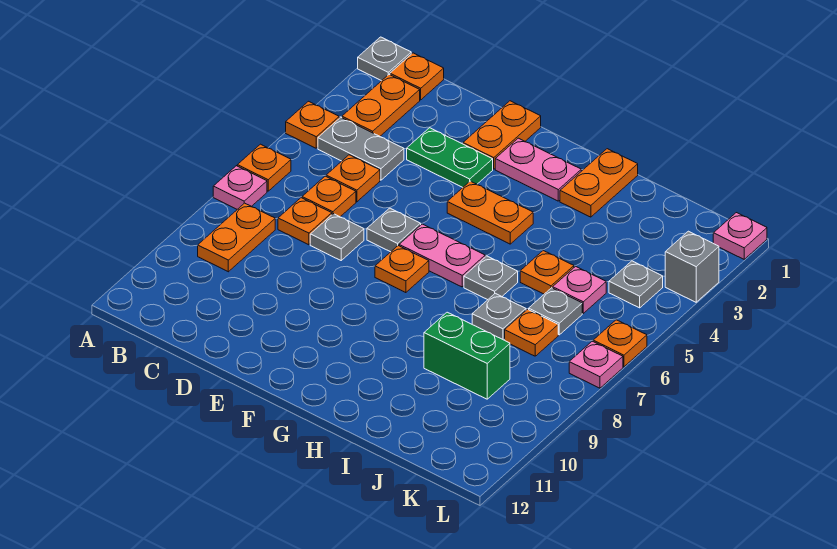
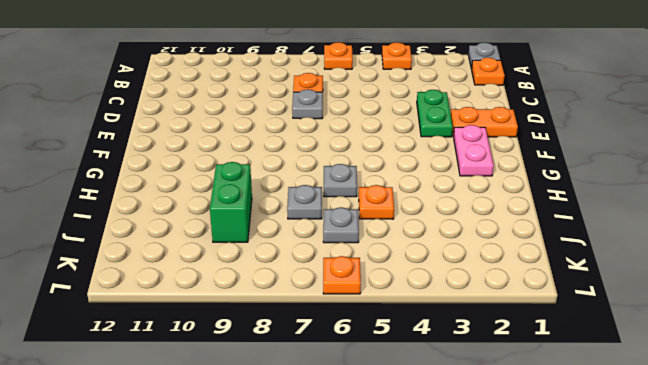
none -> pink 1x1 plate [213,166,267,209]
none -> orange 1x2 plate [342,75,420,136]
none -> grey 1x2 plate [318,117,404,180]
none -> orange 1x2 plate [198,203,275,272]

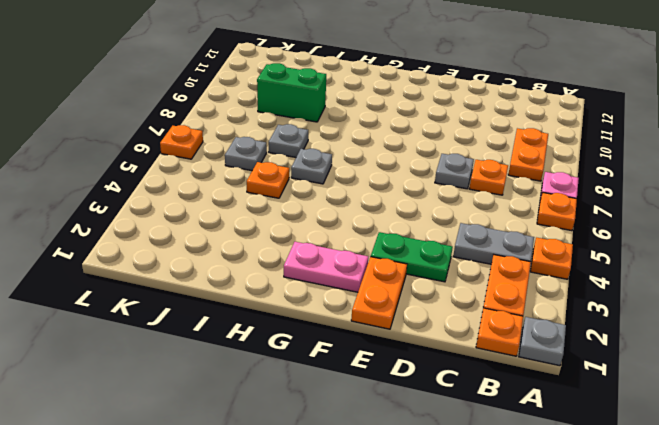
none -> orange 1x1 plate [326,155,380,202]
none -> orange 1x1 plate [302,176,356,217]
none -> grey 1x1 plate [367,208,421,252]
none -> orange 1x2 plate [447,181,533,244]

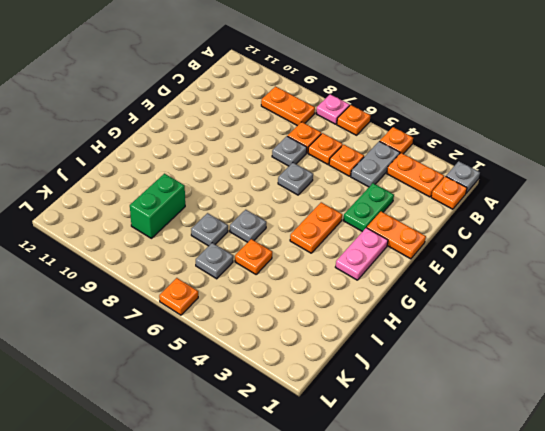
none -> pink 1x2 plate [399,224,485,287]
none -> orange 1x1 plate [375,246,429,293]
none -> orange 1x2 plate [560,149,638,217]
none -> pink 1x1 plate [553,266,606,313]

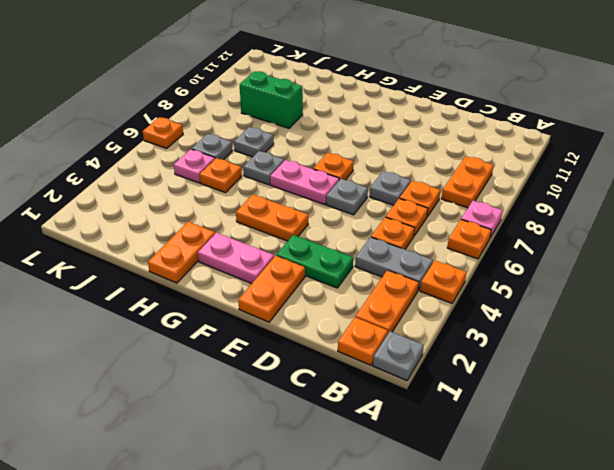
none -> orange 1x1 plate [505,309,558,356]
none -> grey 1x1 plate [609,261,663,308]
none -> pink 1x1 plate [713,213,767,259]
none -> grey 1x1 brick [665,231,719,302]

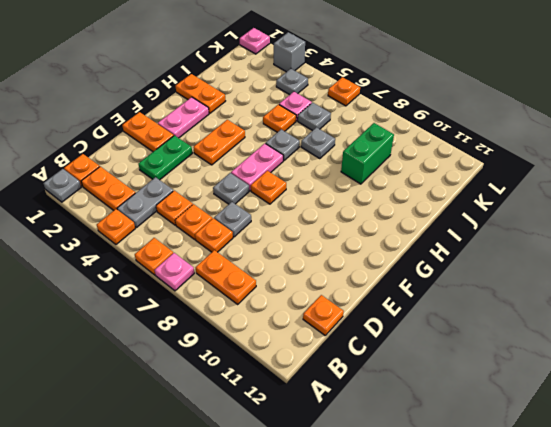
orange 1x1 plate [303,295,344,335] -> orange 1x1 plate moved to [505,309,558,356]
none -> pink 1x1 plate [569,341,623,388]

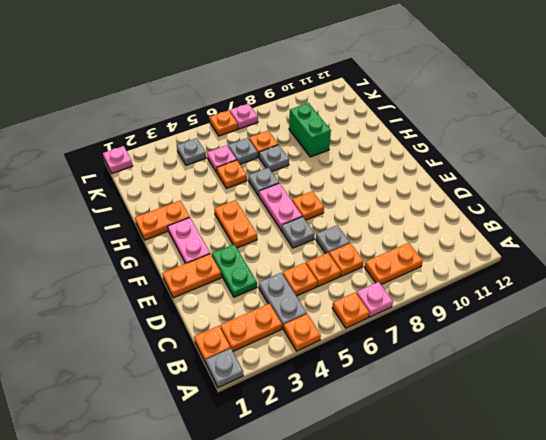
none -> grey 1x1 brick [665,231,719,302]

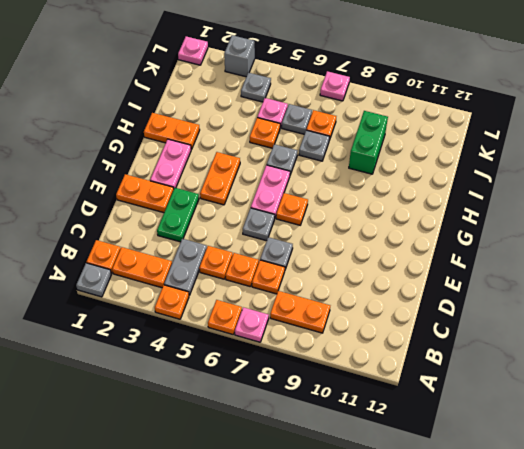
none -> orange 1x1 plate [593,320,647,367]

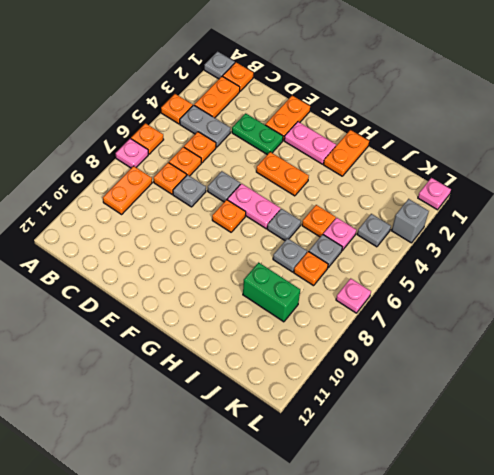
none -> orange 1x1 plate [593,320,647,367]

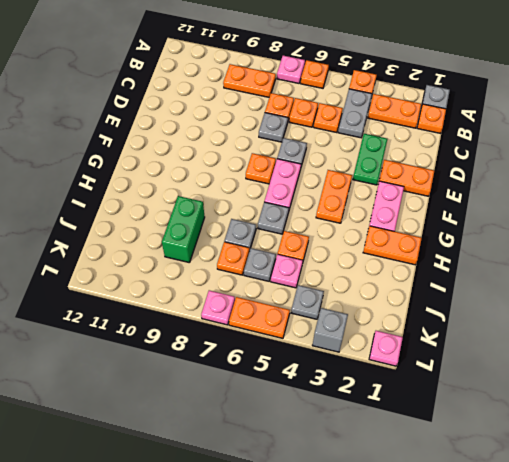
orange 1x2 plate [229,297,290,338] -> orange 1x1 plate [593,320,647,367]

